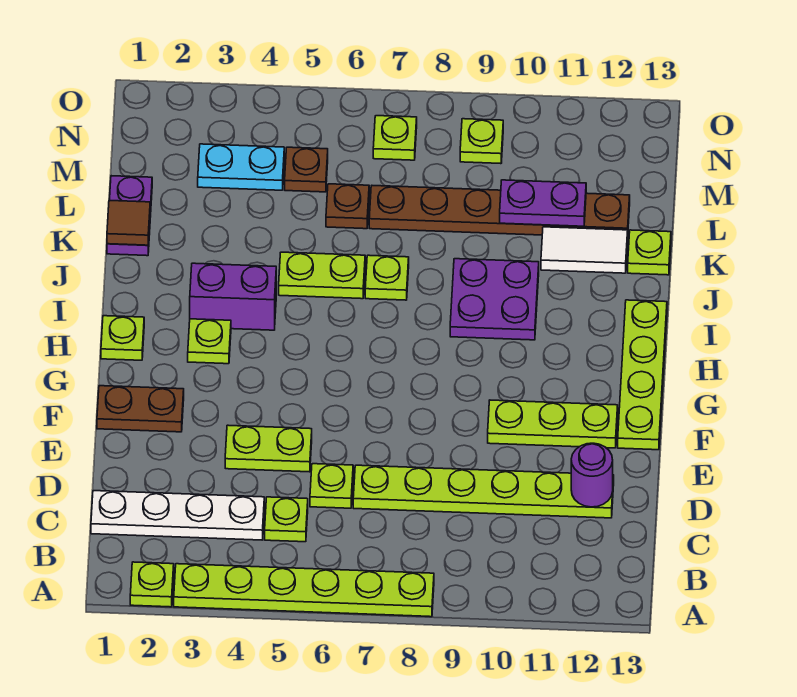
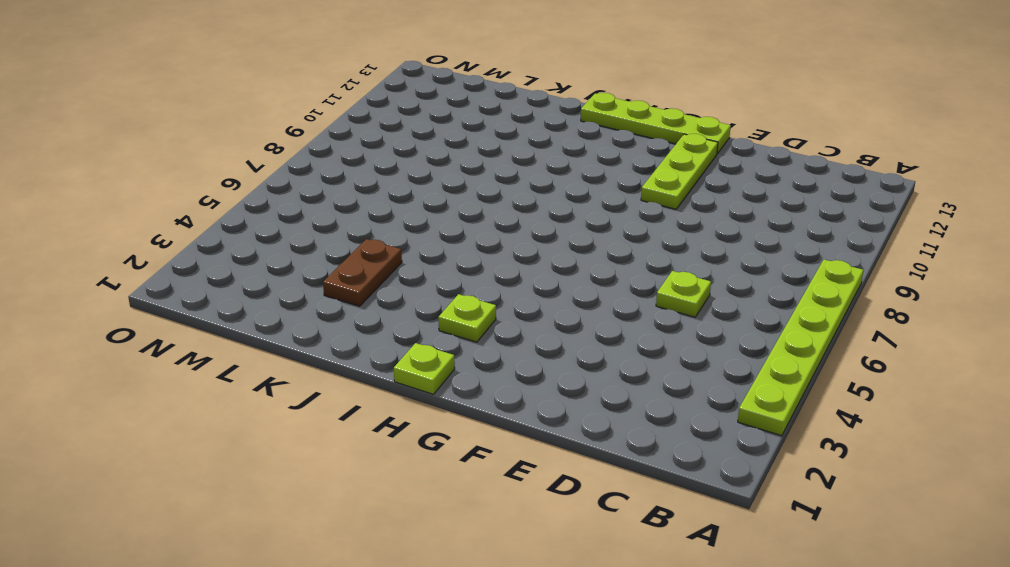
brown 1x2 plate [323,239,402,306] -> brown 1x2 plate moved to [97,386,184,432]
none -> lime 1x1 plate [130,562,174,607]
none -> white 1x4 plate [91,491,264,540]
none -> lime 1x1 plate [265,497,308,542]

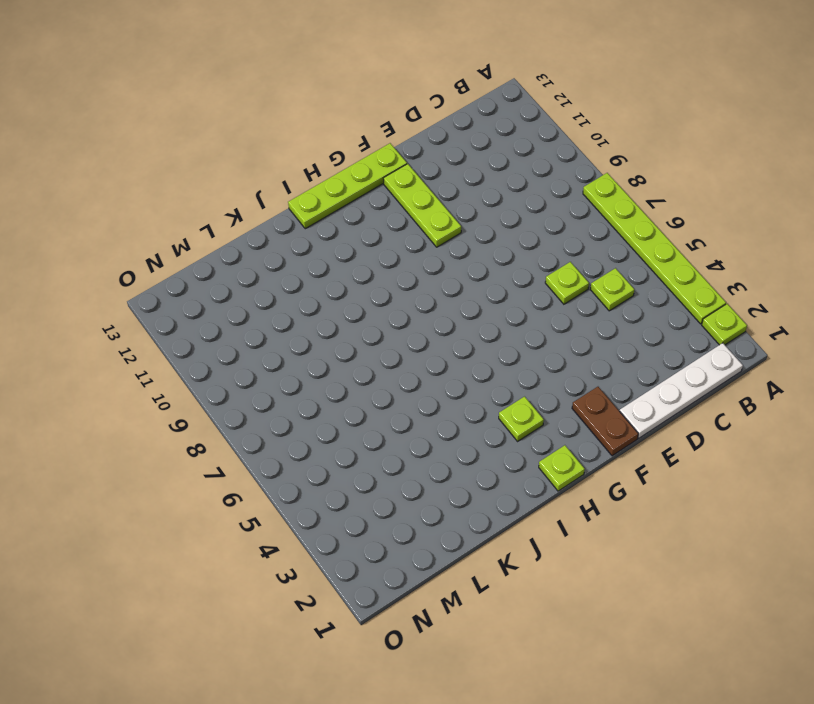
white 1x4 plate [620,343,743,438] -> white 1x4 plate turned to [91,491,264,540]
none -> lime 1x6 plate [353,465,614,518]
none -> lime 1x2 plate [225,425,312,472]
none -> purple 1x2 brick [190,263,276,330]

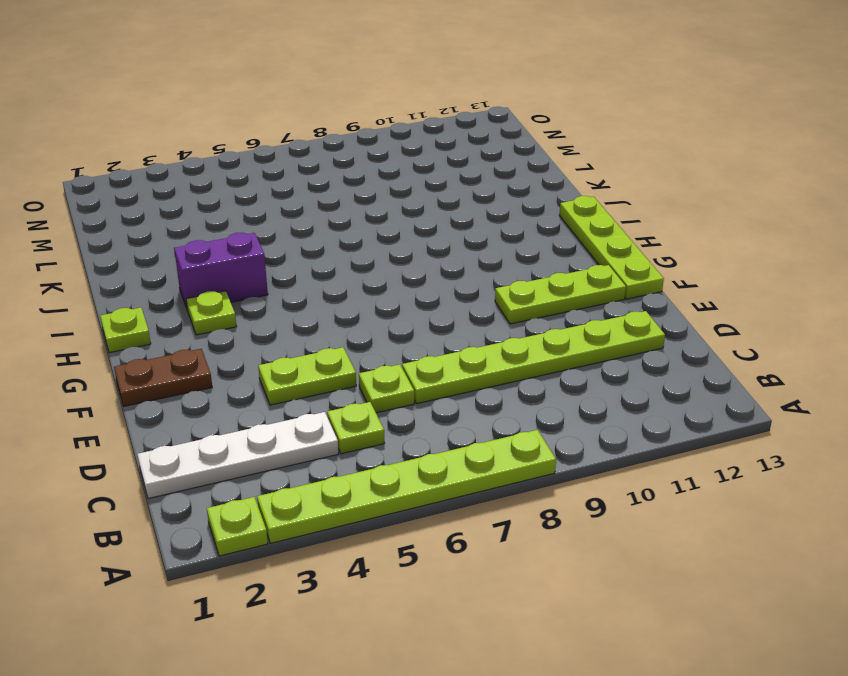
none -> purple 2x2 plate [450,259,539,340]
none -> lime 1x2 plate [279,252,365,299]
none -> lime 1x1 plate [365,255,409,300]

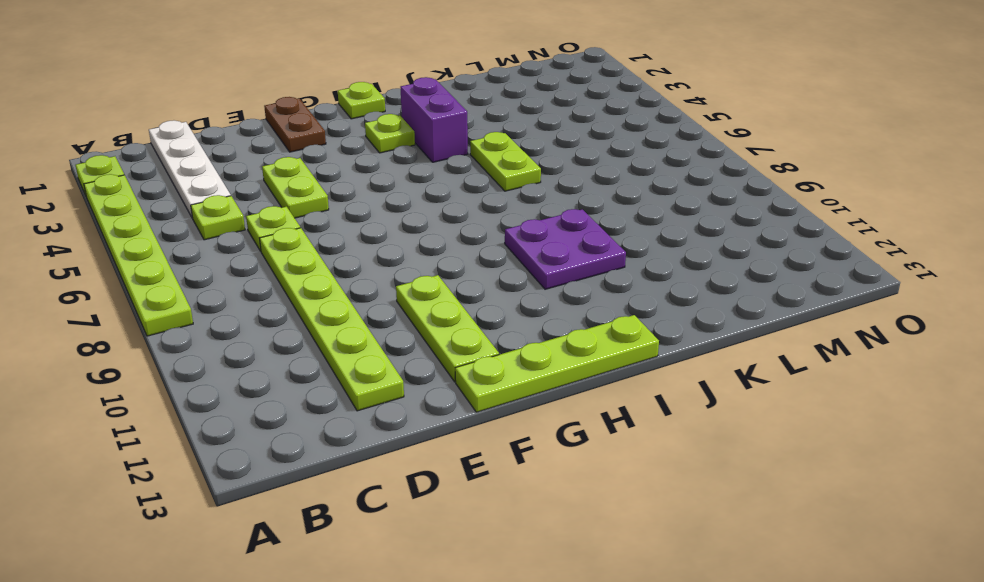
none -> lime 1x1 plate [365,255,409,300]
none -> purple 1x2 plate [107,176,152,256]
none -> white 1x2 tile [541,227,628,273]

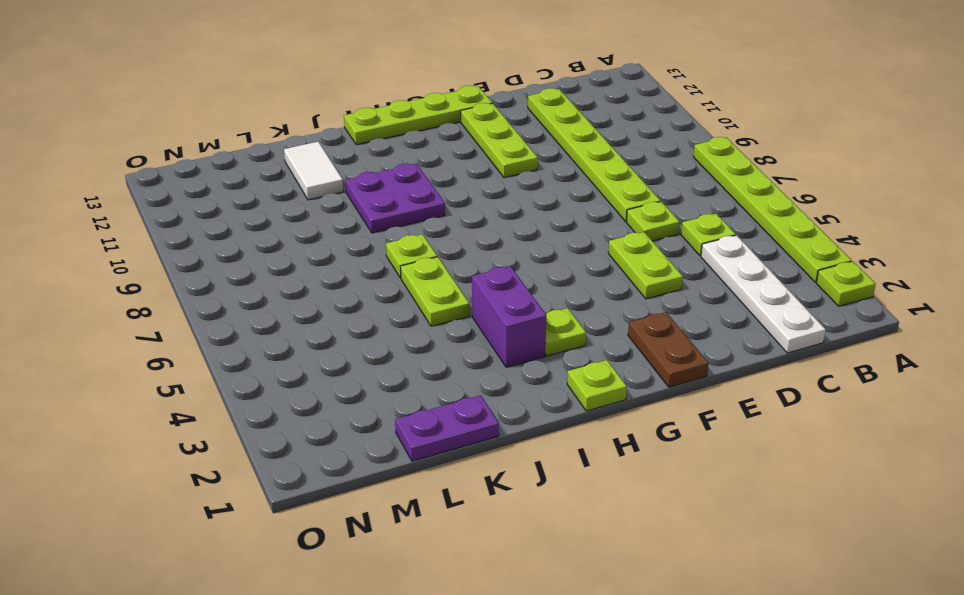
none -> lime 1x1 plate [628,230,671,275]
none -> brown 1x1 plate [326,184,369,229]
none -> brown 1x6 plate [369,186,630,235]

